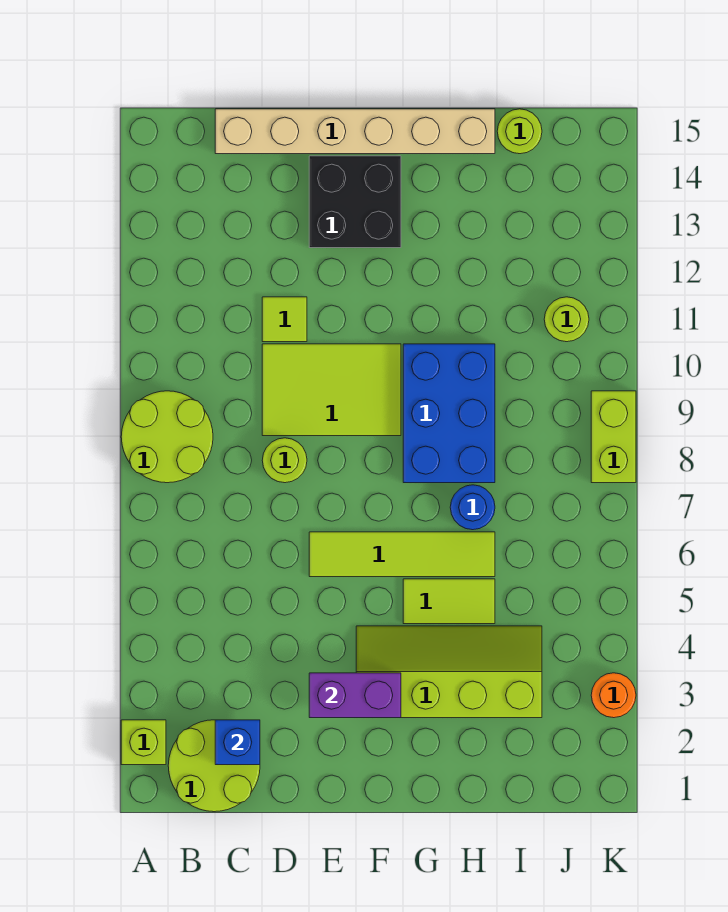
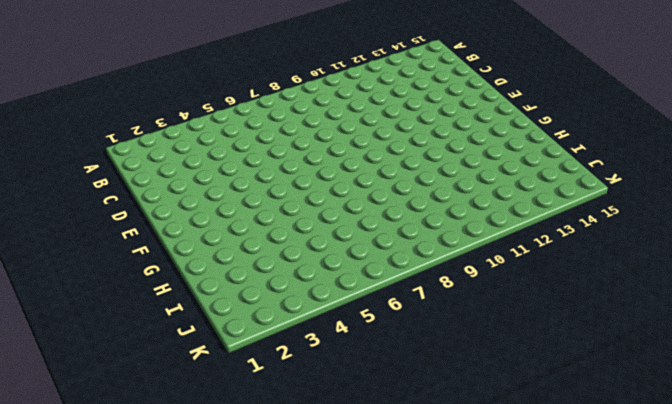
none -> lime 1x1 brick [121,720,166,765]
none -> lime 2x2 round brick [121,391,213,483]
none -> lime 2x2 round brick [168,720,260,812]

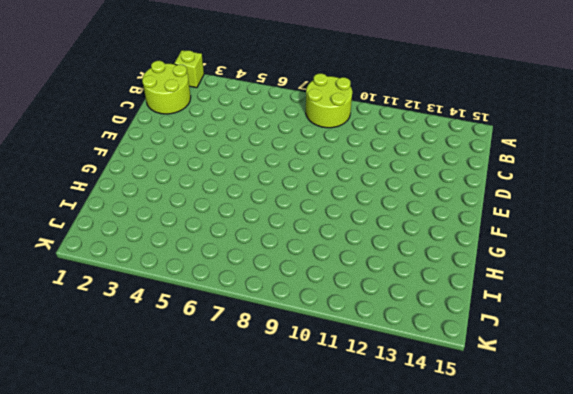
none -> tan 1x6 brick [215,109,495,154]
none -> lime 1x1 round brick [262,438,307,483]
none -> lime 2x3 tile [262,344,401,436]

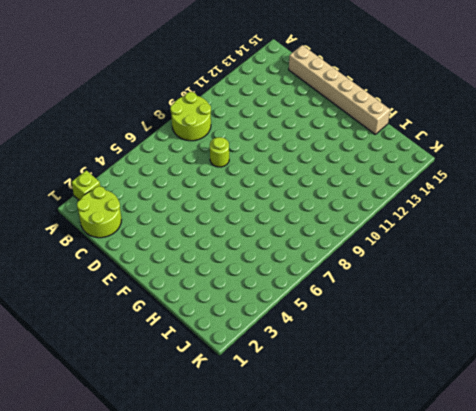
none -> lime 2x3 tile [262,344,401,436]
none -> lime 1x1 tile [262,297,307,342]
none -> lime 1x4 tile [309,532,495,577]

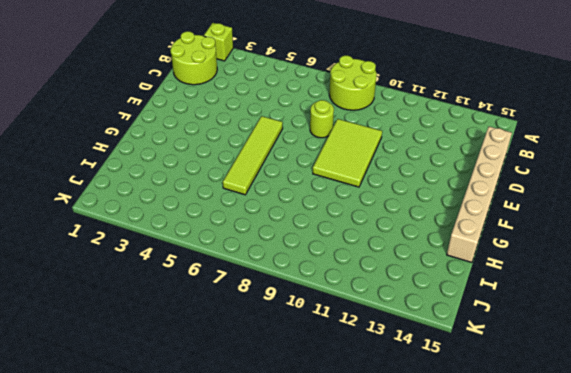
none -> lime 1x1 tile [262,297,307,342]
none -> black 2x2 brick [309,156,401,248]
none -> lime 2x4 slope [356,626,542,718]

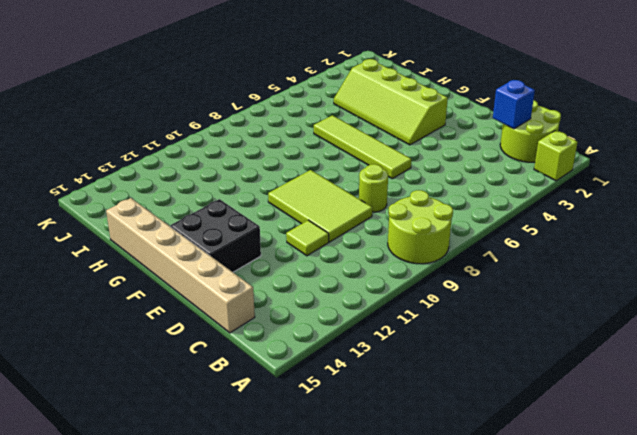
none -> lime 1x2 tile [403,579,495,624]
none -> blue 2x3 brick [403,344,495,483]
none -> blue 1x1 round brick [450,485,495,530]

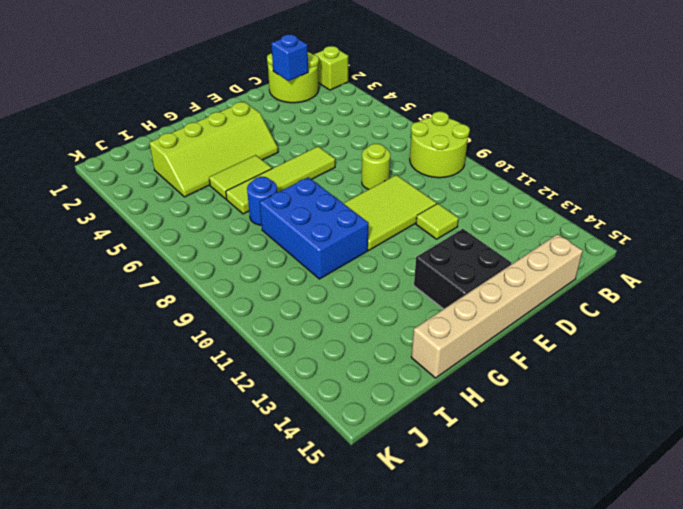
none -> lime 1x1 round brick [497,109,542,154]
none -> lime 1x1 round brick [544,297,589,342]
none -> orange 1x1 round brick [591,673,636,718]

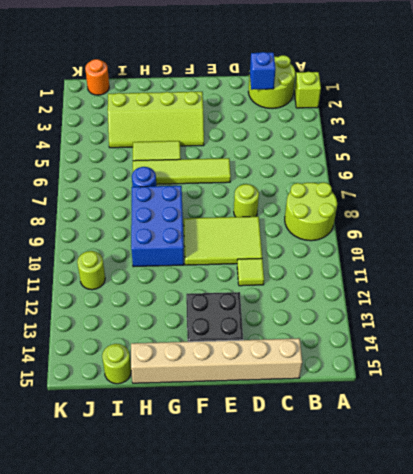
orange 1x1 round brick [85,59,109,95] -> orange 1x1 round brick moved to [591,673,636,718]
none -> lime 1x2 brick [591,391,636,483]
none -> purple 1x2 brick [309,673,401,718]

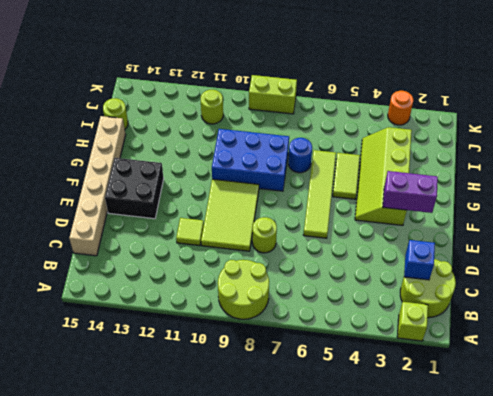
purple 1x2 brick [383,171,438,213] -> purple 1x2 brick turned to [309,673,401,718]

